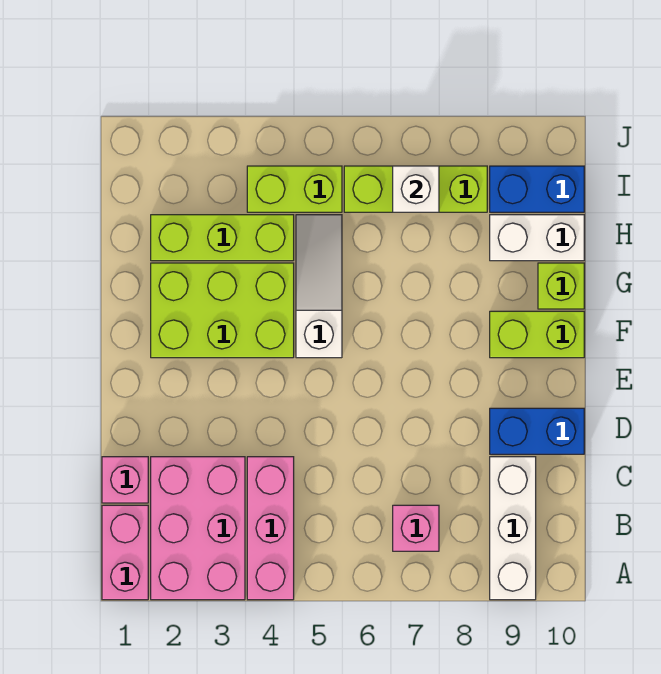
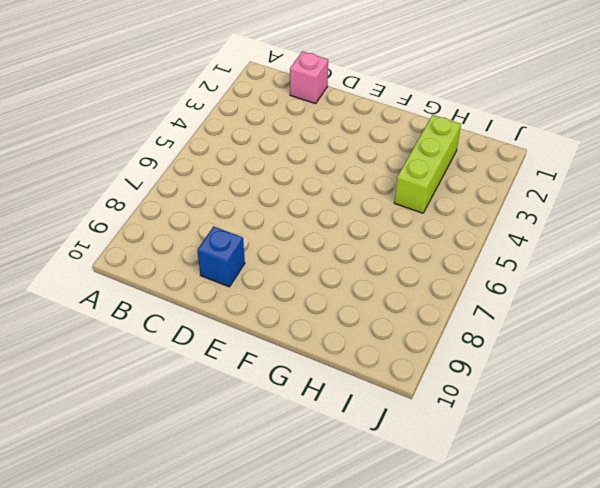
blue 1x1 brick [197,226,245,287] -> blue 1x2 brick [490,408,584,454]
none -> pink 1x2 brick [102,505,148,600]
none -> pink 2x3 brick [151,457,245,600]
none -> pink 1x3 brick [247,457,294,600]

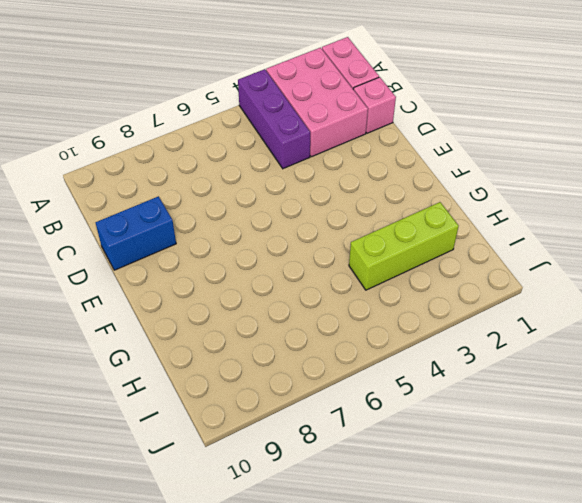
purple 1x3 brick [238,69,310,169] -> pink 1x3 brick [247,457,294,600]
none -> white 1x3 brick [490,457,536,600]
none -> pink 1x1 brick [393,505,439,551]
none -> lime 2x3 brick [151,263,294,358]

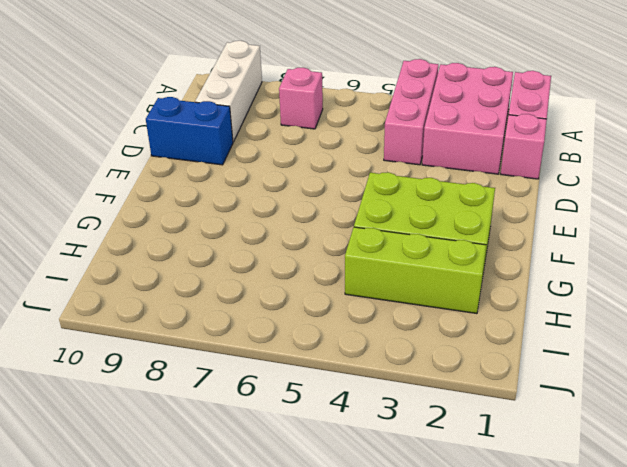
none -> white 1x3 slope [296,215,342,358]
none -> lime 1x2 brick [490,311,584,358]
none -> lime 1x1 brick [538,263,584,309]

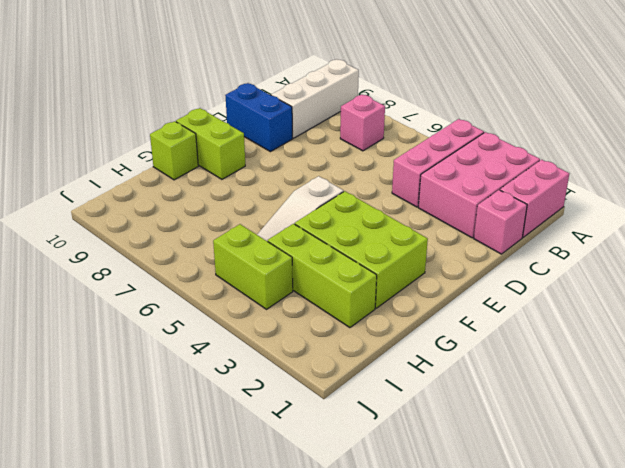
none -> white 1x2 brick [490,215,584,261]
none -> lime 1x3 brick [344,166,487,212]
none -> blue 1x2 brick [490,166,584,212]

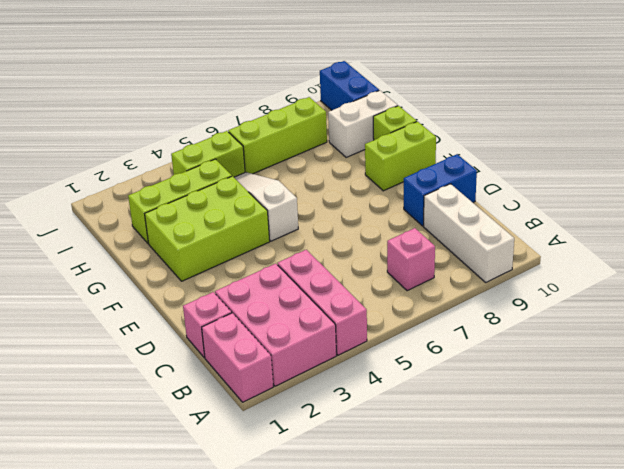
blue 1x2 brick [320,61,379,110] -> blue 1x2 brick turned to [490,166,584,212]
none -> white 1x1 brick [393,166,439,212]

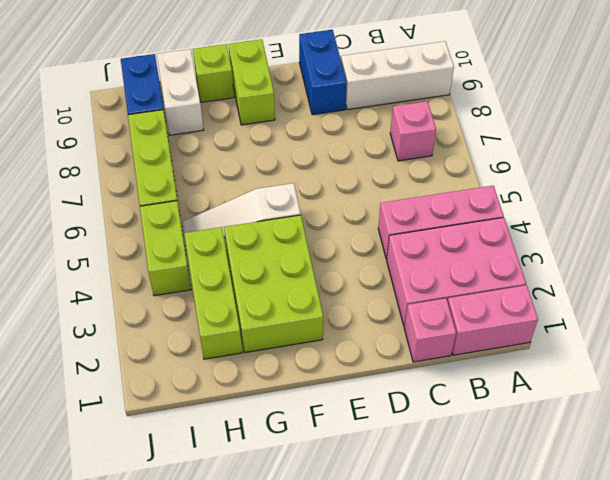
none -> white 1x1 brick [393,166,439,212]

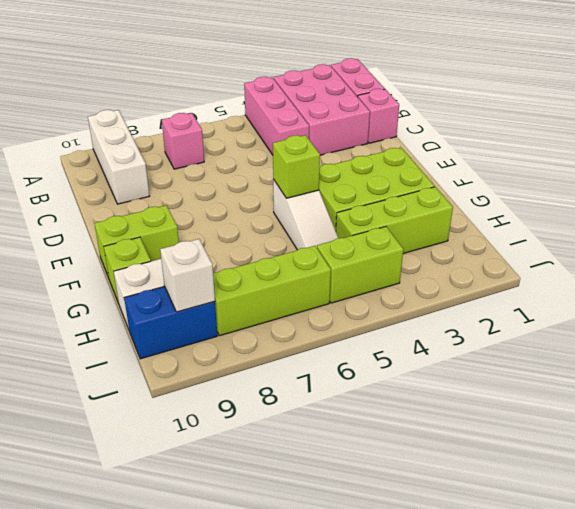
lime 1x1 brick [273,135,320,198] -> none
white 1x1 brick [160,239,215,312] -> white 1x1 brick moved to [393,166,439,212]
none -> blue 1x2 brick [490,408,584,454]

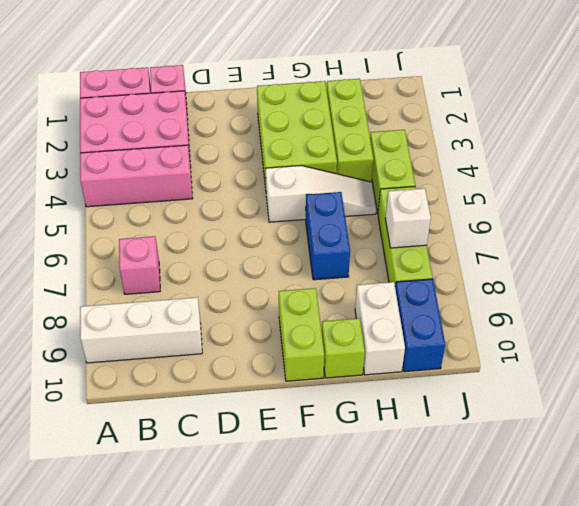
blue 1x2 brick [306,192,350,280] -> blue 1x2 brick moved to [490,408,584,454]

